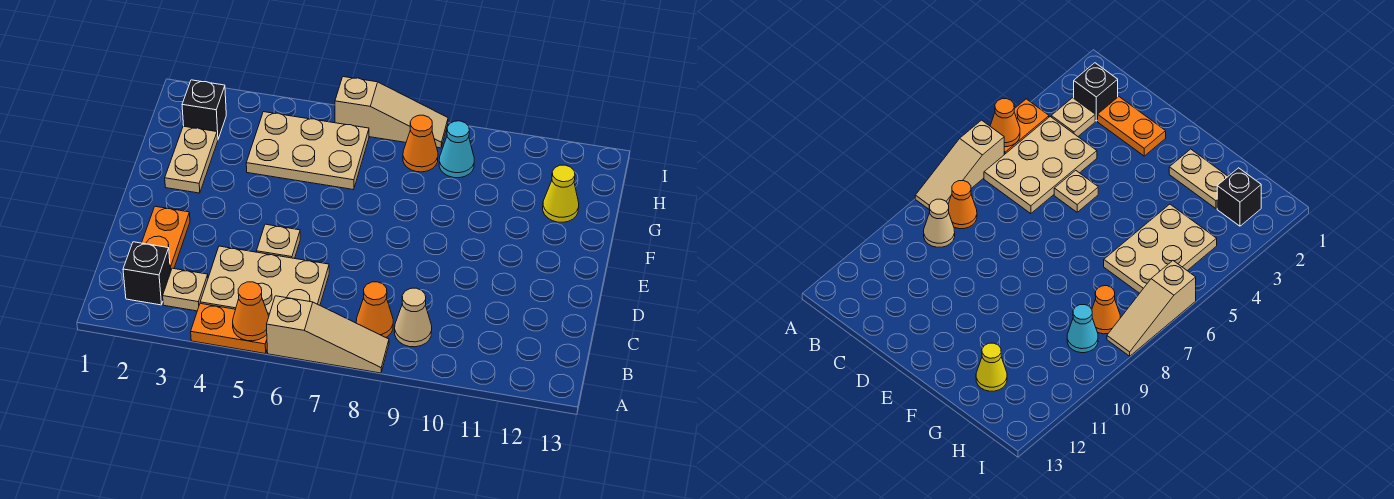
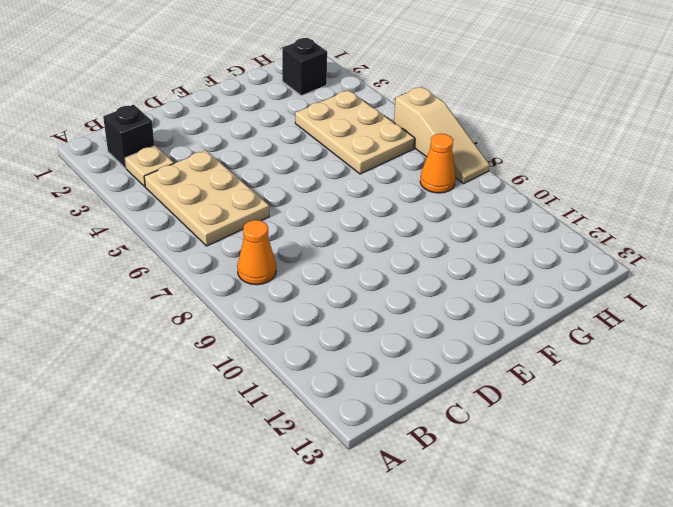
none -> orange 1x2 plate [191,303,267,354]
none -> tan 1x3 slope [267,296,389,373]
none -> tan 1x1 cone [395,288,432,347]

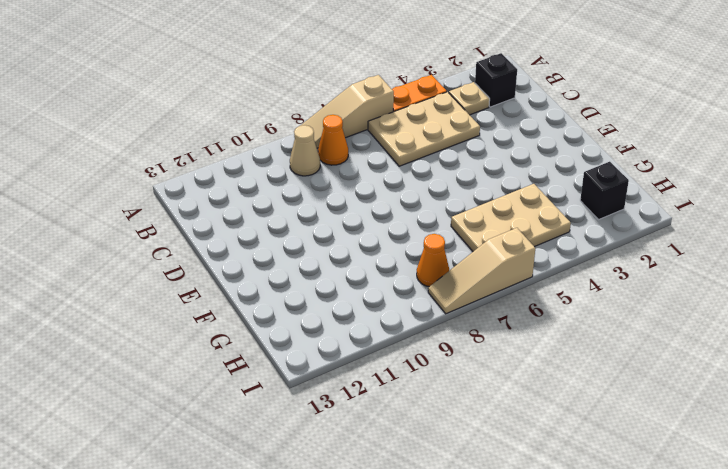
none -> orange 1x2 plate [142,206,190,272]
none -> tan 1x1 plate [256,224,300,258]
none -> tan 1x2 plate [165,126,218,193]

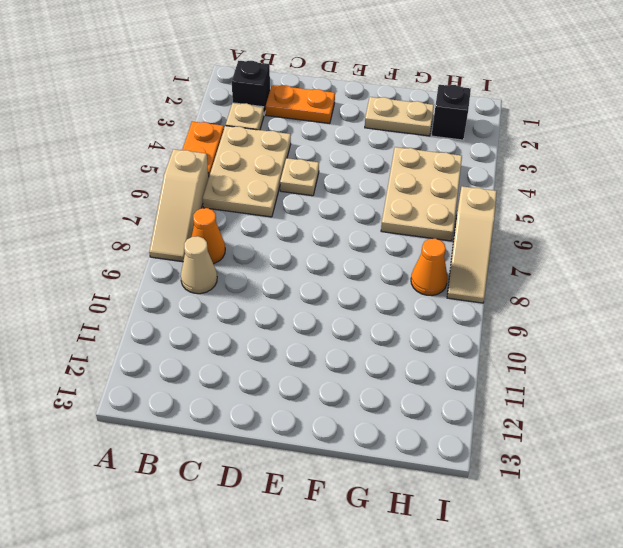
none -> yellow 1x1 cone [543,165,579,222]
none -> cyan 1x1 cone [439,121,474,178]
none -> orange 1x1 cone [233,282,269,341]

